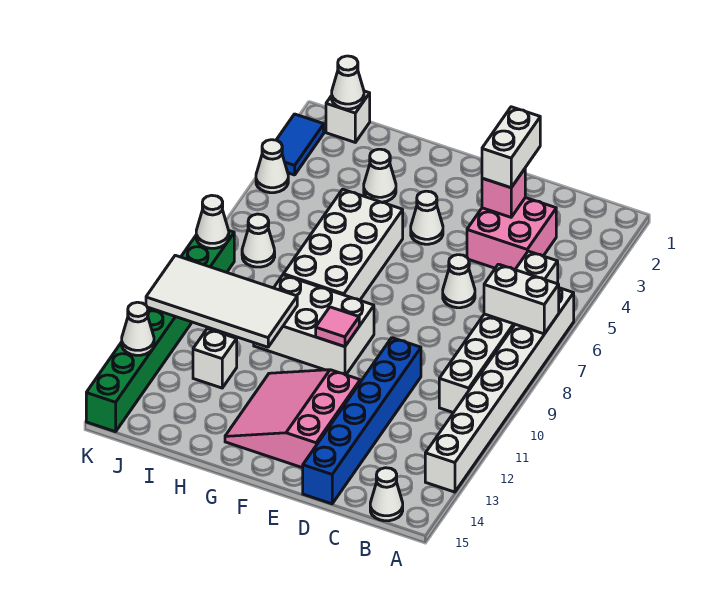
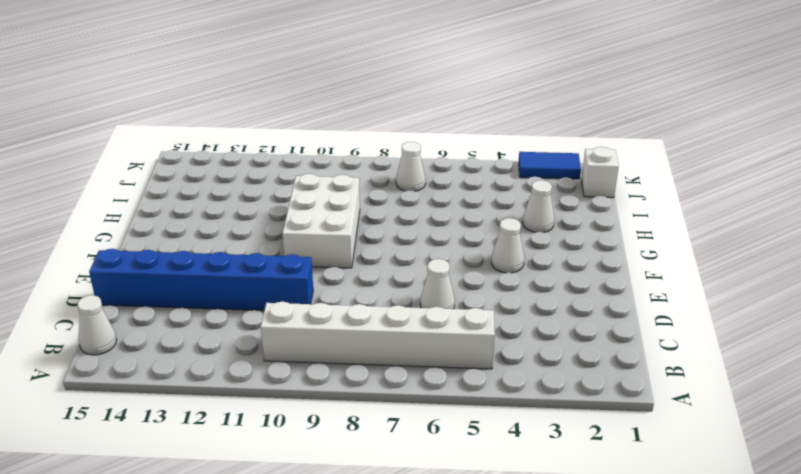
none -> white 1x8 brick [425,288,574,492]
none -> pink 2x2 brick [467,198,556,270]
none -> pink 3x3 slope [225,370,360,468]

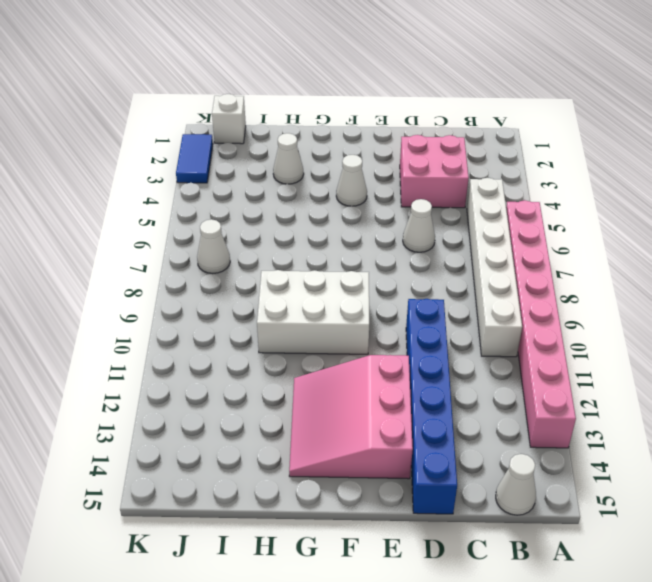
pink 1x8 brick [506,200,576,448] -> white 1x8 brick [425,288,574,492]
none -> white 2x4 brick [283,189,403,300]
none -> white 1x1 brick [193,329,237,388]
none -> white 1x1 cone [256,140,288,193]

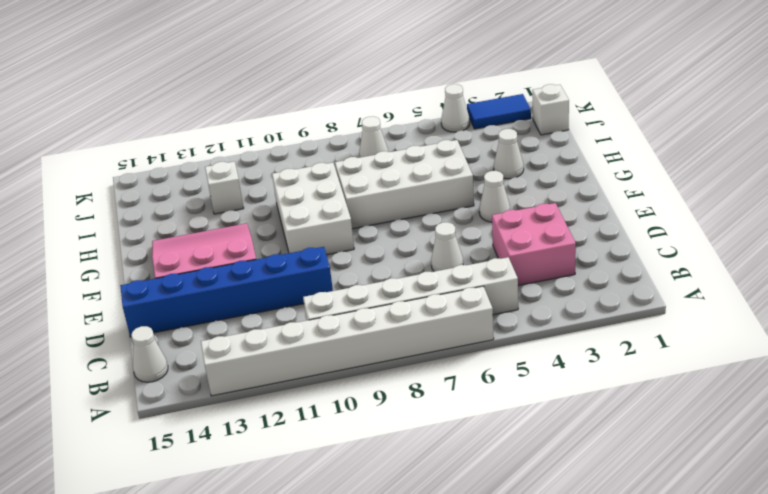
none -> green 1x8 brick [86,231,234,432]
none -> white 1x2 brick [484,264,559,334]
none -> pink 1x1 brick [482,169,525,217]

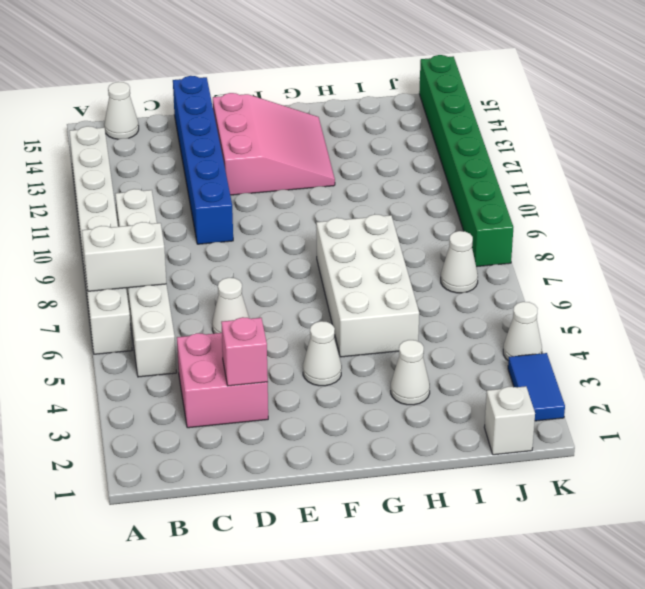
none -> white 2x3 brick [254,275,374,375]
none -> white 1x1 brick [193,329,237,388]
none -> pink 1x1 tile [316,307,359,347]

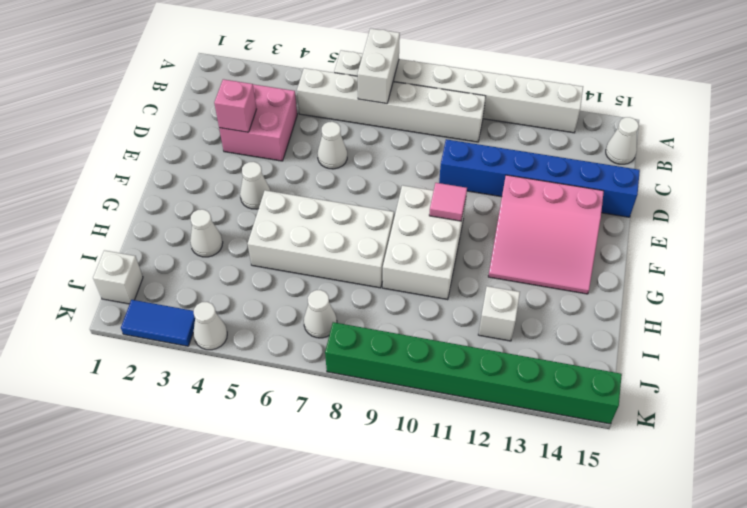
none -> white 2x4 tile [146,255,297,347]
none -> white 1x1 cone [332,56,364,109]
none -> white 1x1 cone [196,195,229,248]

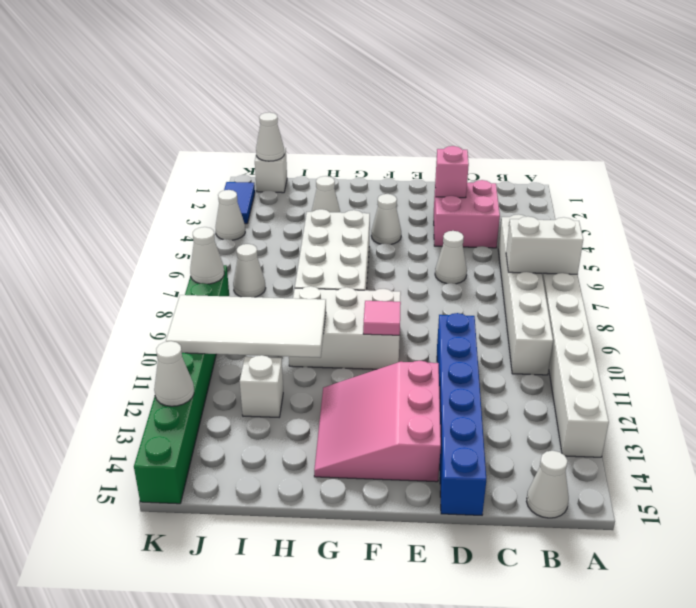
none -> white 1x2 brick [482,107,540,188]

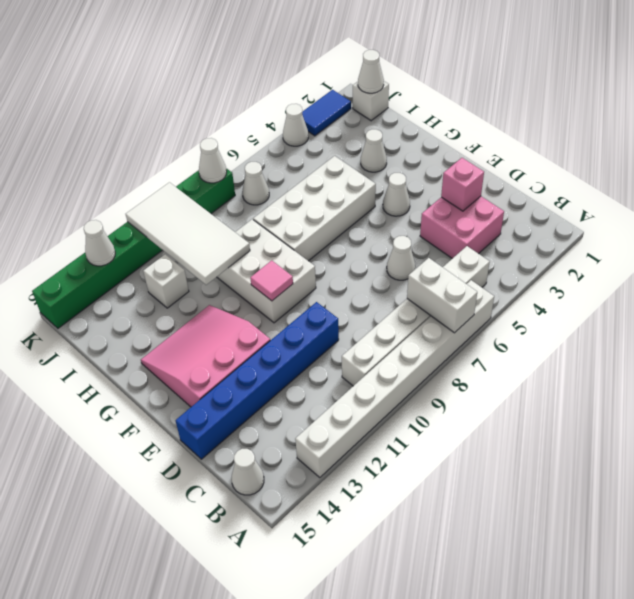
none -> white 1x2 brick [482,107,540,188]

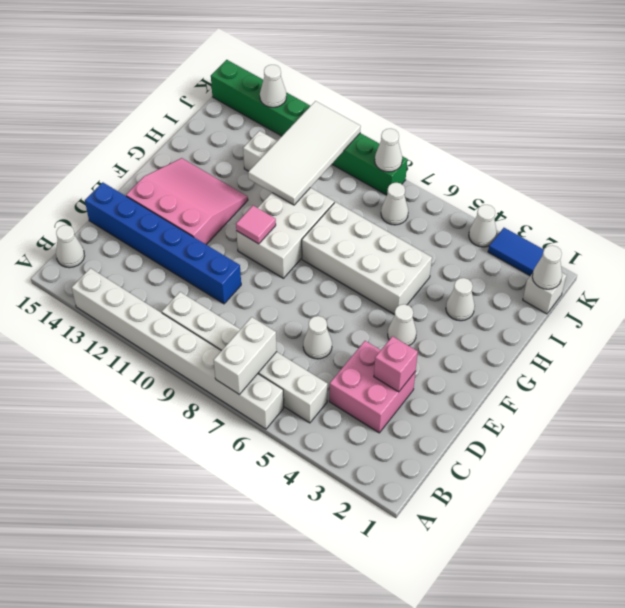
none -> white 1x2 brick [482,107,540,188]

